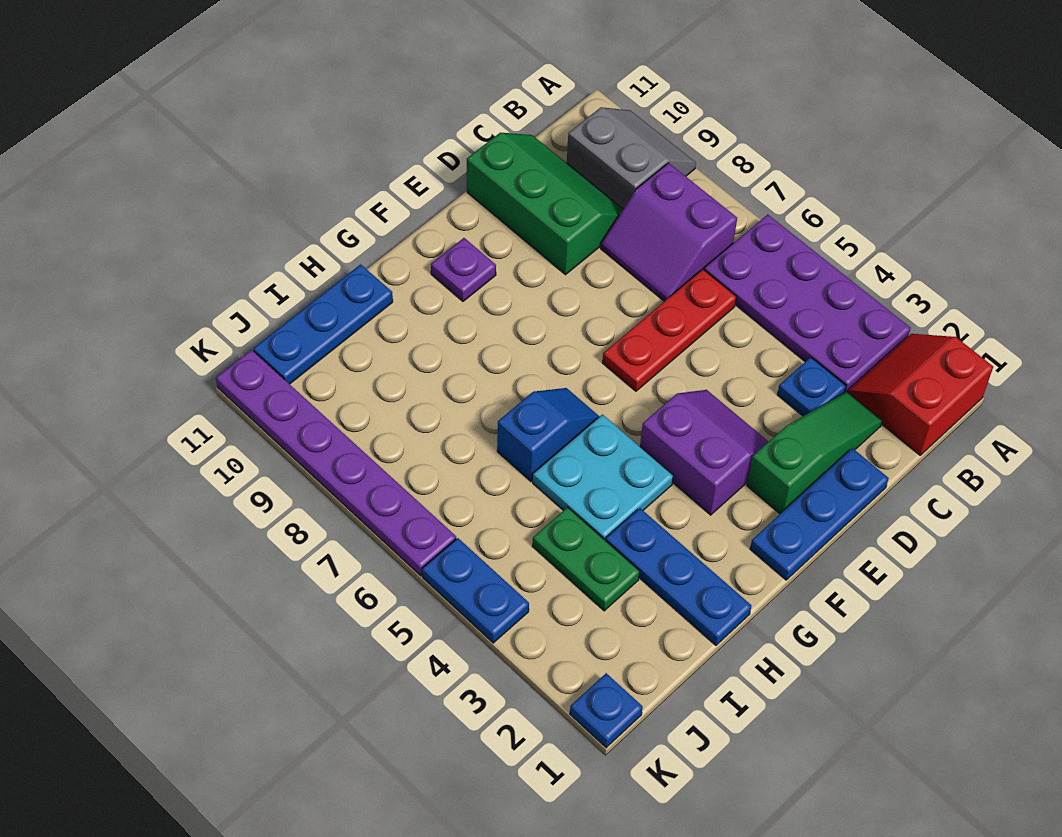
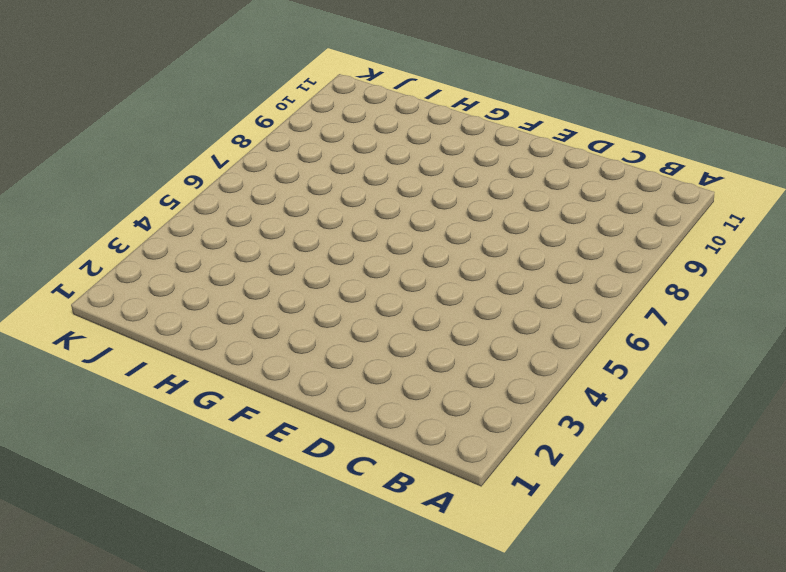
none -> red 2x2 slope [848,334,993,455]
none -> purple 2x4 plate [704,214,910,393]
none -> grey 2x2 slope [567,107,696,209]

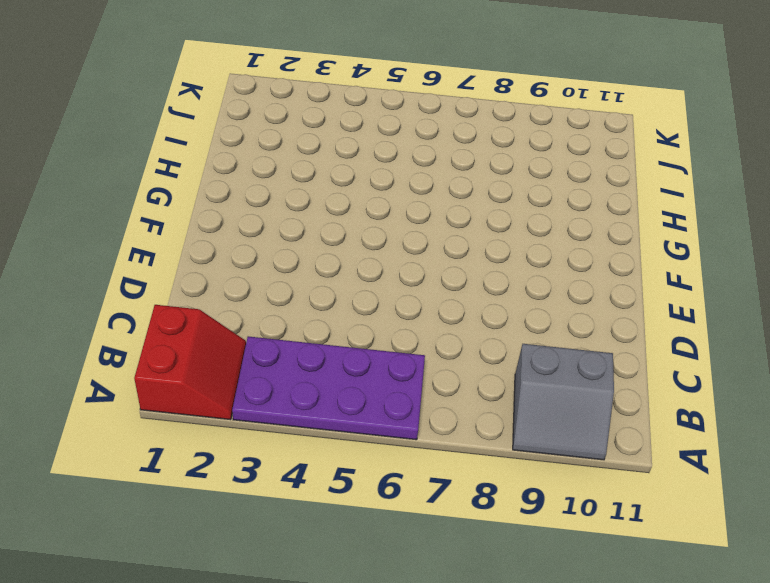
none -> purple 2x2 slope [601,163,737,301]
none -> green 1x3 slope [747,392,882,514]
none -> blue 1x1 plate [777,357,846,416]

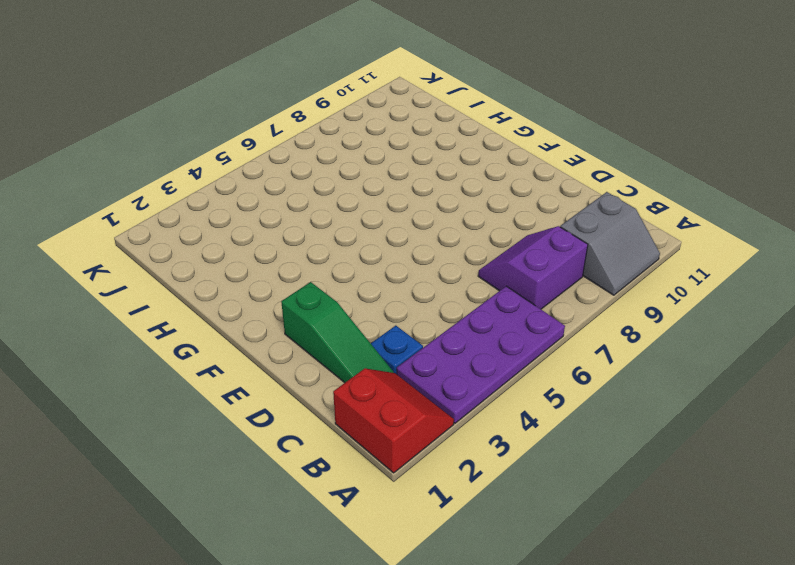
none -> red 1x3 plate [602,269,736,391]
none -> green 2x3 slope [467,133,623,275]
none -> blue 1x3 plate [750,448,889,580]

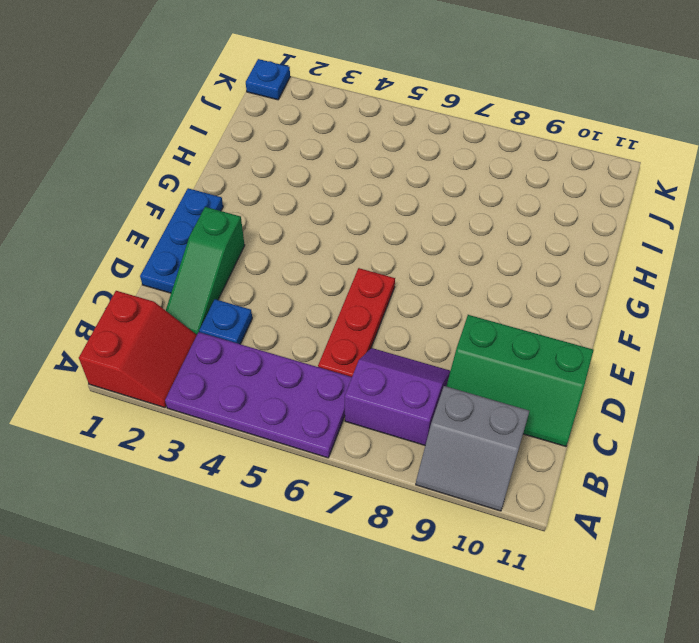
none -> purple 2x2 slope [640,390,769,515]
none -> purple 1x1 plate [431,238,496,301]
none -> cyan 2x2 plate [533,414,673,541]

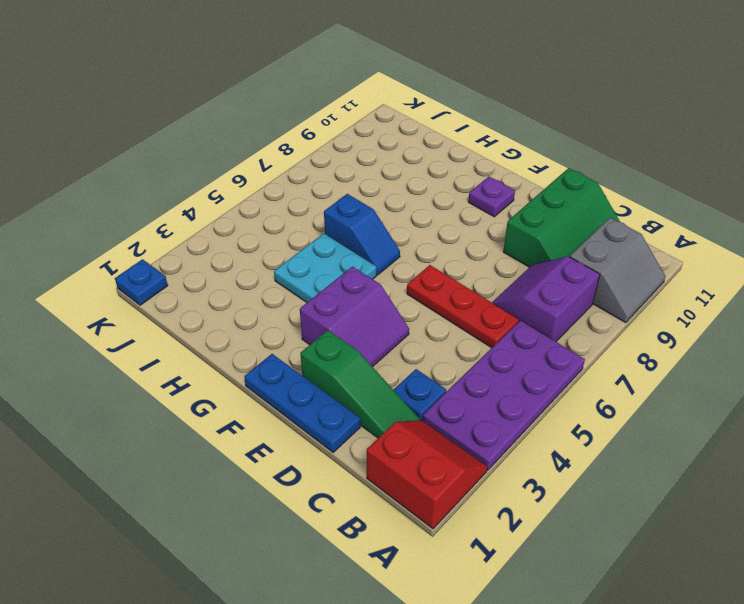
none -> blue 1x3 plate [606,508,752,645]
none -> blue 1x3 plate [253,264,393,384]
none -> green 1x2 plate [532,507,640,611]

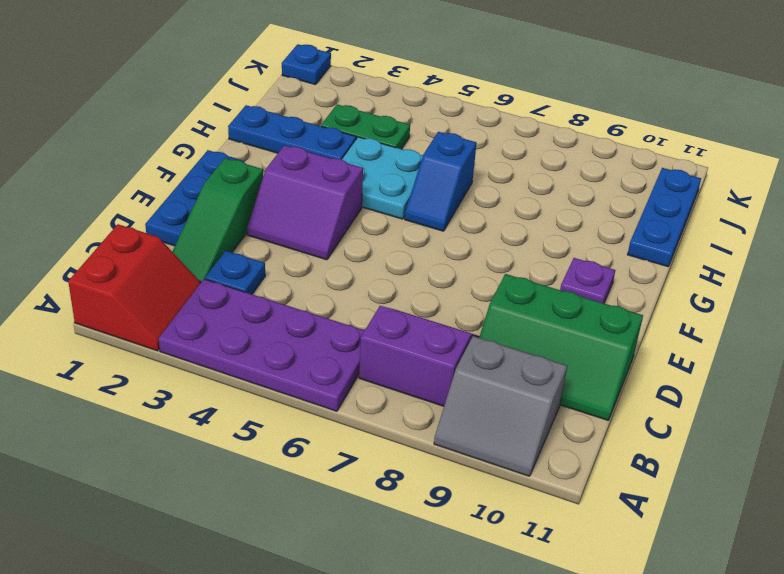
none -> red 1x3 plate [602,269,736,391]
none -> blue 1x2 plate [422,538,529,643]
none -> purple 1x6 plate [216,350,456,576]

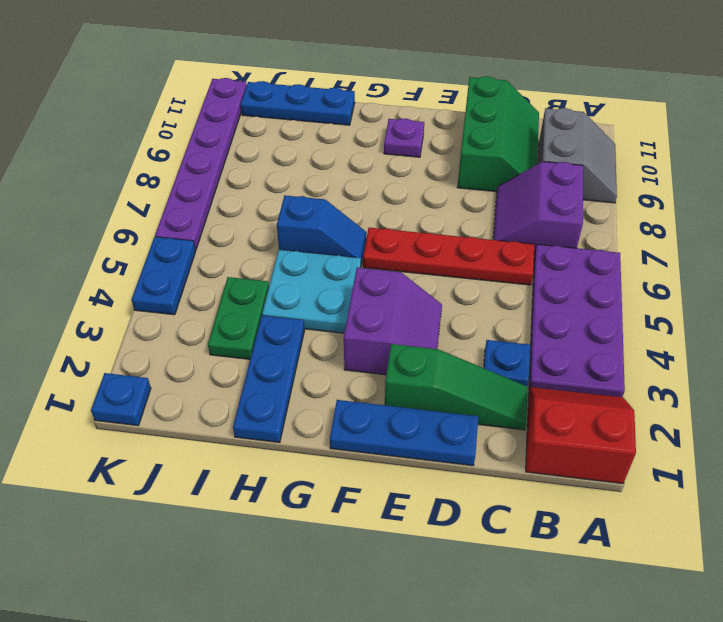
red 1x4 plate [363,228,534,285] -> red 1x3 plate [602,269,736,391]

